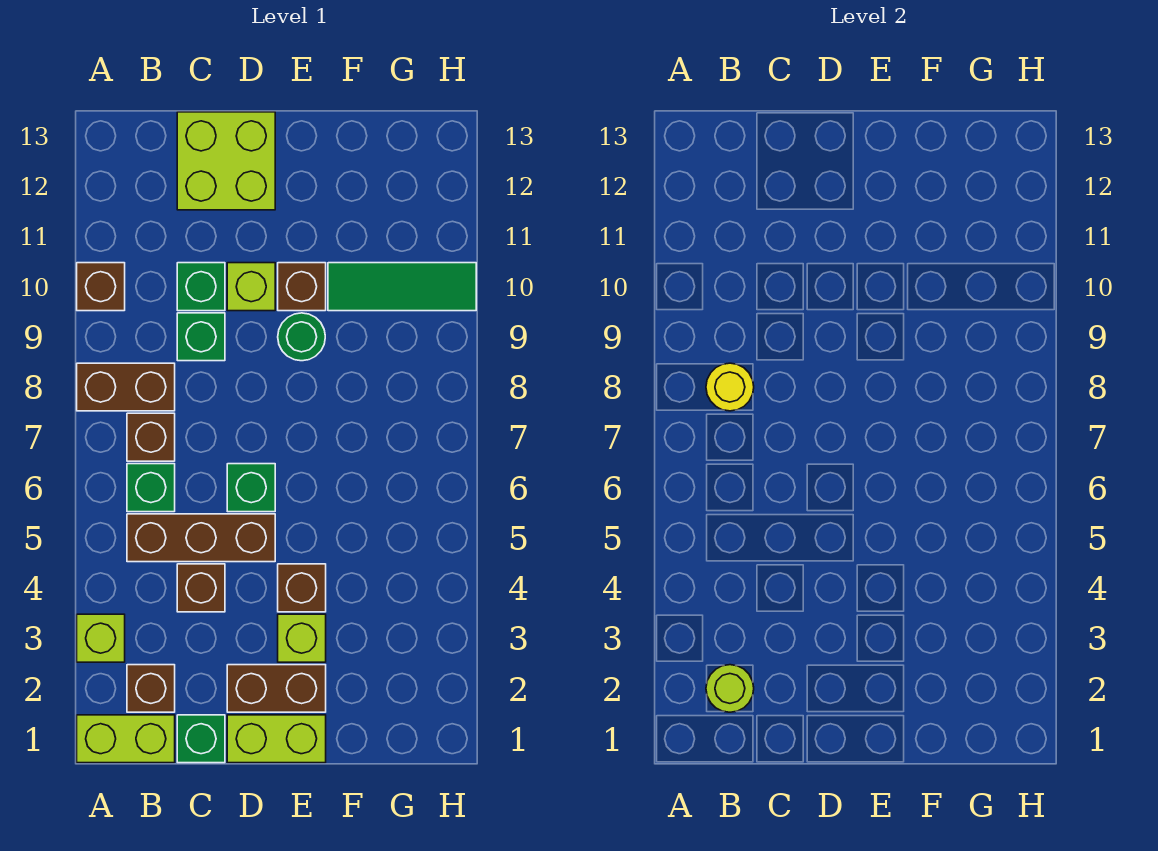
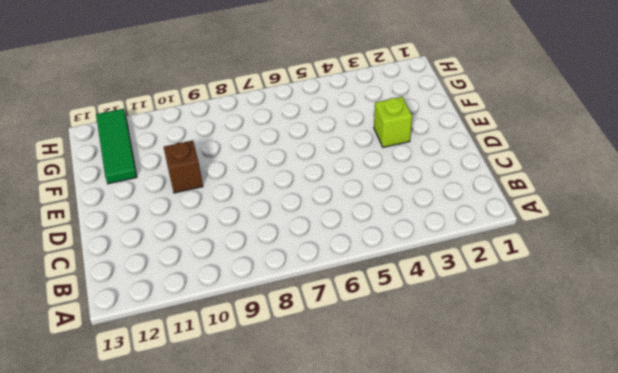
green 1x3 tile [96,109,137,184] -> green 1x3 tile moved to [328,263,476,311]
none -> lime 1x2 brick [77,715,175,763]
none -> lime 1x1 brick [77,614,125,662]
none -> brown 1x2 brick [77,363,175,411]

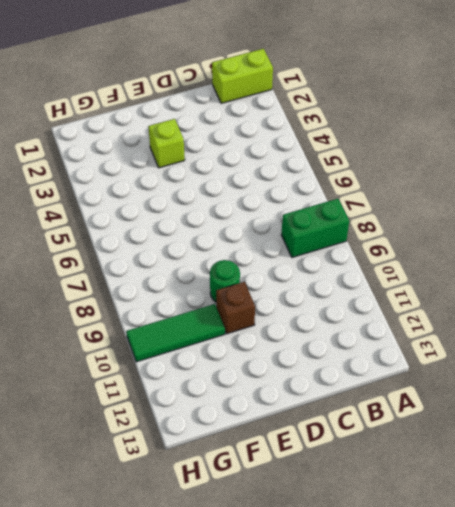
green 1x2 brick [281,199,349,257] -> brown 1x2 brick [77,363,175,411]
none -> lime 1x1 brick [77,614,125,662]
none -> brown 1x1 brick [77,263,125,311]
none -> brown 1x1 brick [127,665,175,712]

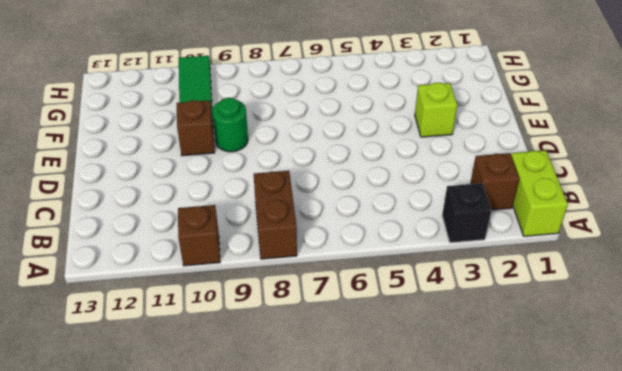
black 1x1 brick [442,183,491,243] -> lime 1x1 brick [77,614,125,662]
none -> brown 1x3 brick [127,514,275,562]
none -> green 1x1 brick [127,464,175,512]
none -> brown 1x1 brick [127,413,175,461]

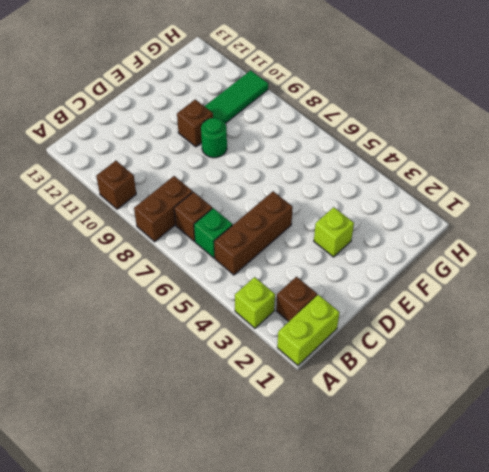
none -> green 1x1 brick [177,715,225,763]
none -> brown 1x1 brick [177,564,225,612]
none -> green 1x1 brick [177,313,225,361]

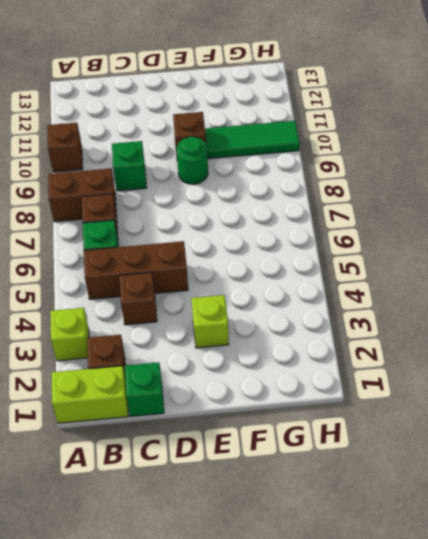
none -> green 1x1 brick [177,263,225,311]
none -> lime 2x2 brick [177,112,275,210]
none -> lime 1x2 brick [227,715,326,763]

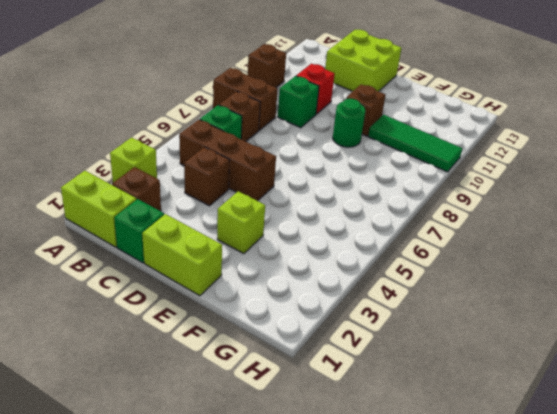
red 1x1 brick [296,64,335,114] -> green 1x1 brick [177,263,225,311]
none -> brown 1x2 brick [227,665,326,712]
none -> green 1x1 brick [227,464,275,512]
none -> lime 1x1 brick [227,263,275,311]

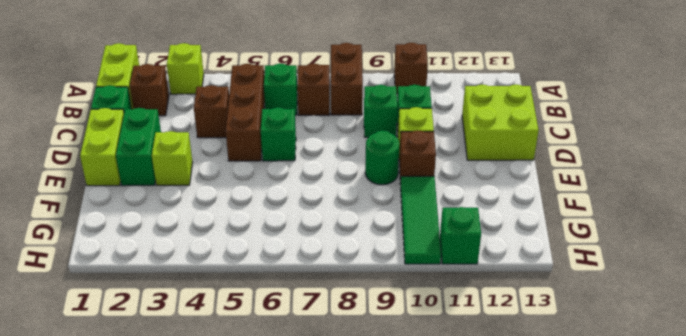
green 1x2 brick [116,108,161,186] -> brown 1x2 brick [227,665,326,712]
green 1x1 brick [440,207,481,264] -> none
none -> brown 1x1 brick [278,564,326,612]
none -> lime 1x1 round brick [706,665,754,712]
none -> yellow 1x1 round brick [706,363,754,411]

